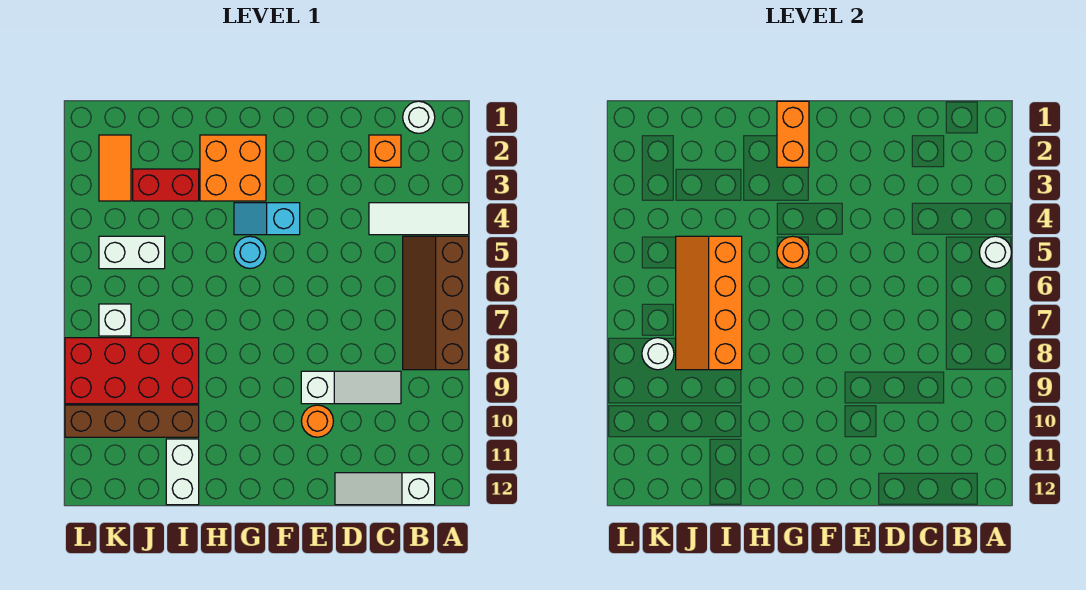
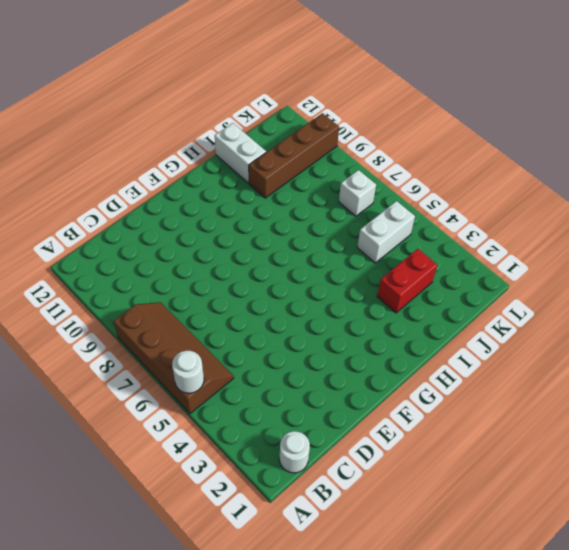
none -> white 1x3 tile [369,203,469,235]
none -> white 1x3 slope [335,473,435,505]
none -> orange 1x1 brick [369,135,401,167]

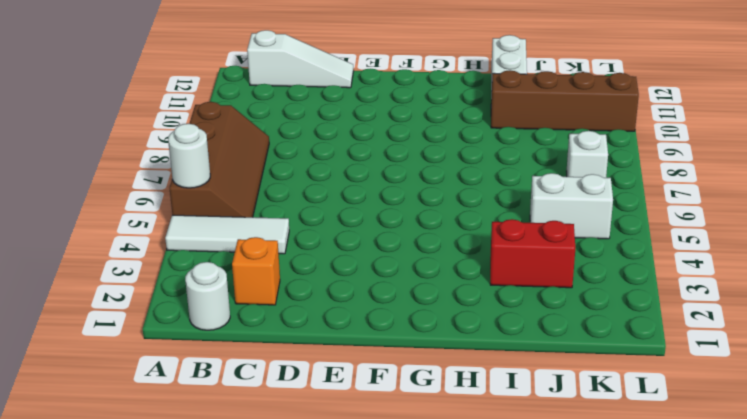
none -> white 1x3 slope [301,371,401,404]
none -> orange 1x1 round brick [301,405,333,437]
none -> cyan 1x2 slope [234,203,300,235]

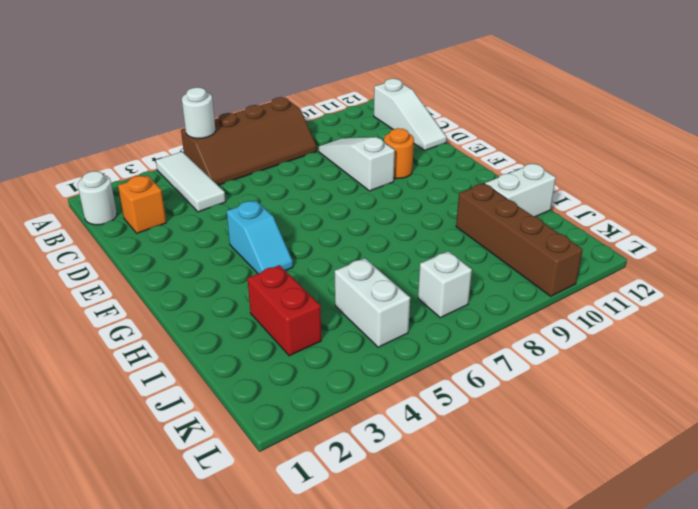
none -> orange 2x2 brick [200,135,266,201]
none -> cyan 1x1 round brick [234,236,266,268]
none -> red 2x4 brick [65,338,199,404]

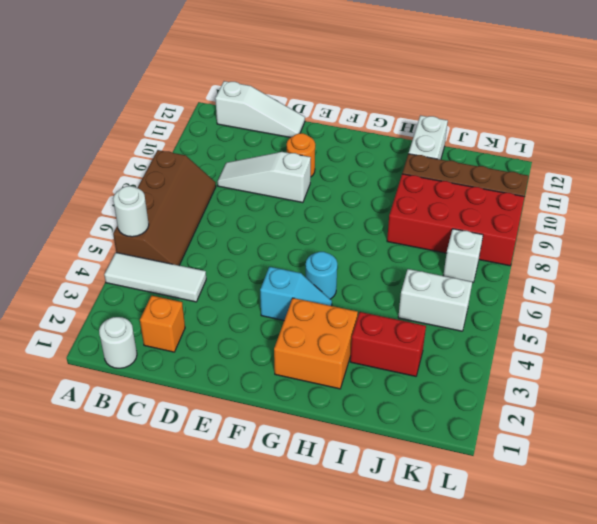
none -> orange 1x2 tile [99,135,131,201]
none -> orange 1x2 brick [777,101,809,167]
none -> orange 1x1 round brick [777,236,809,268]

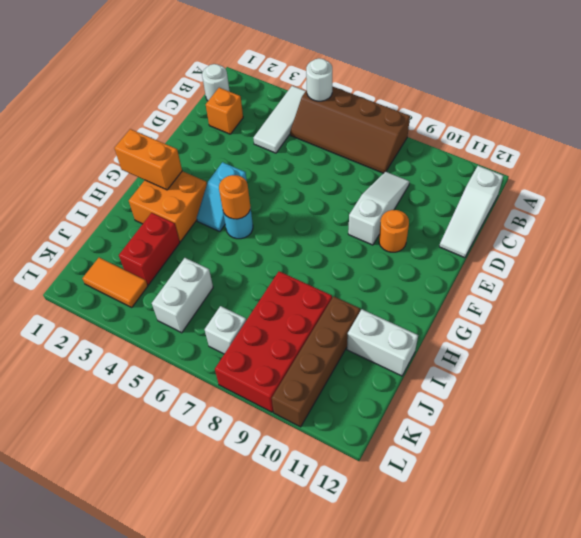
none -> orange 2x4 slope [676,236,742,370]
none -> white 1x1 round brick [642,338,674,370]

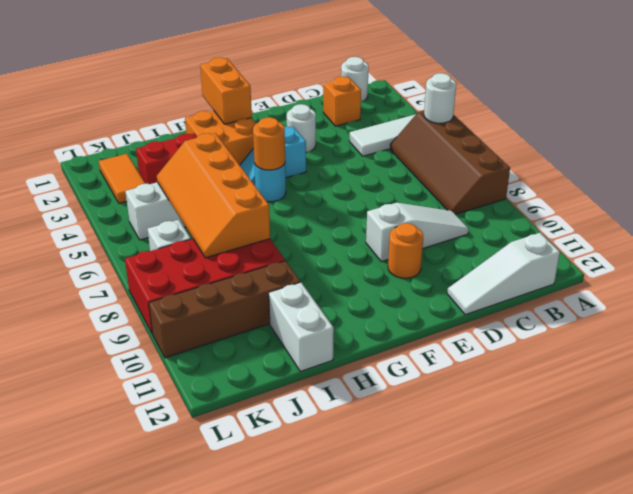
white 1x1 round brick [287,104,316,153] -> white 1x1 round brick moved to [642,338,674,370]

